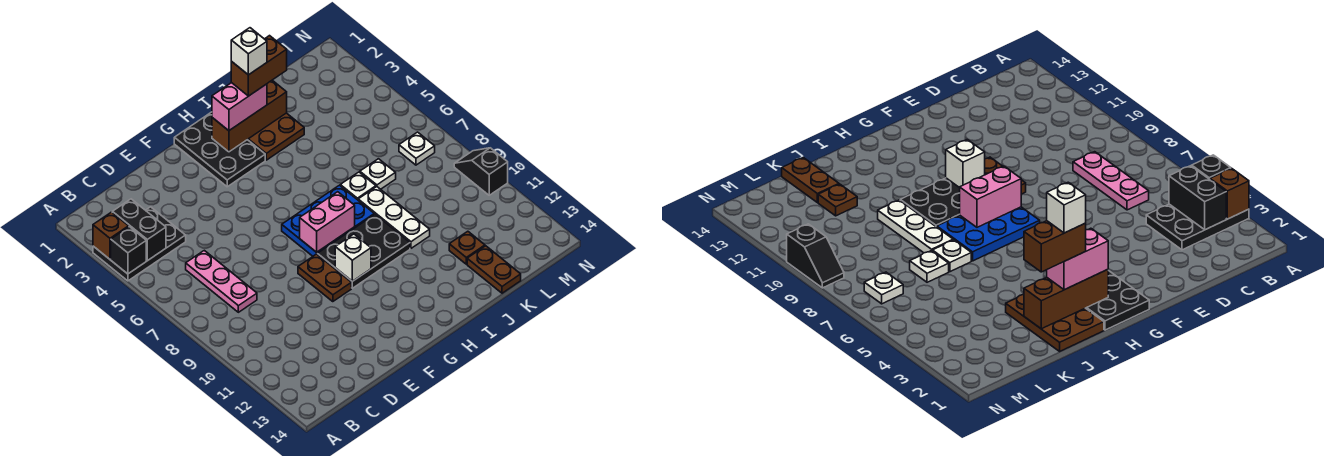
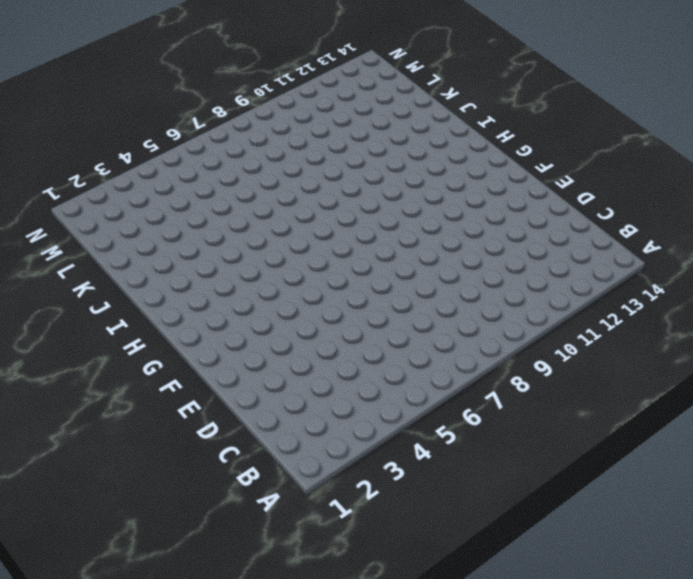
none -> black 2x3 plate [93,207,186,281]
none -> pink 1x3 plate [186,250,257,312]
none -> brown 1x2 plate [298,254,351,302]

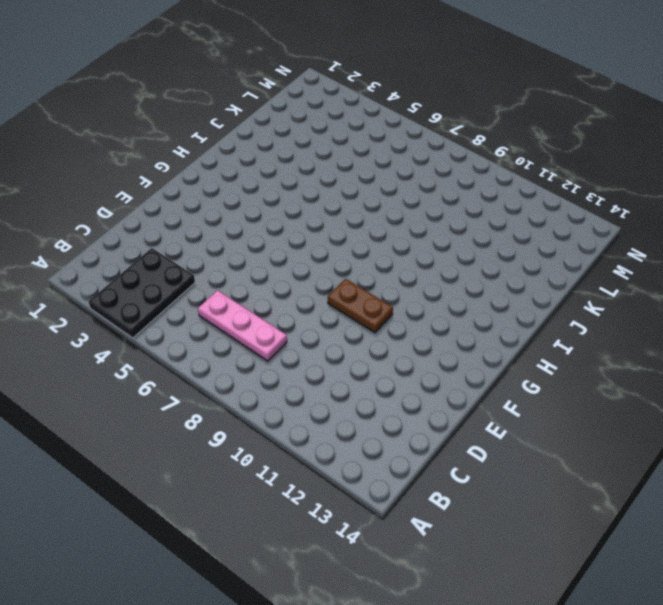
none -> black 2x3 plate [174,112,265,187]
none -> blue 2x3 plate [282,185,374,256]
none -> black 2x3 plate [317,214,410,288]

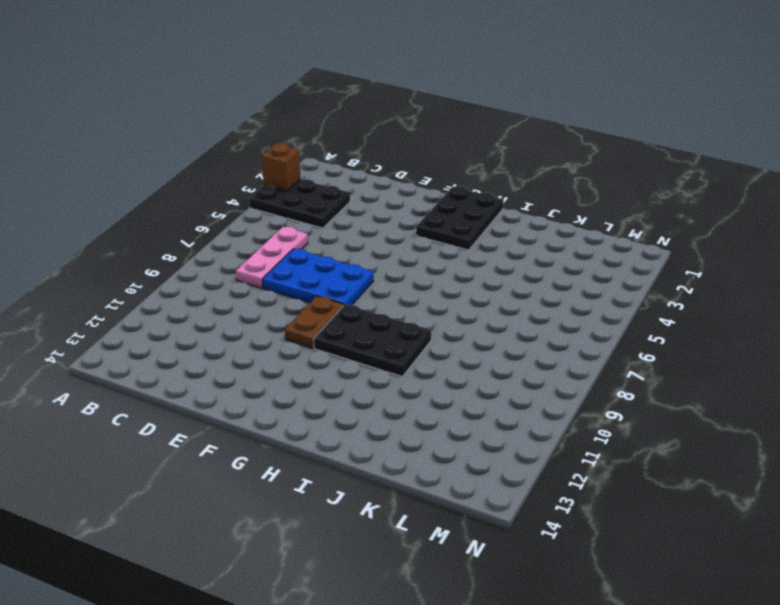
blue 2x3 plate [263,249,373,305] -> blue 2x3 plate moved to [282,185,374,256]
none -> brown 2x3 plate [248,113,304,160]
none -> white 1x1 plate [340,172,376,200]
none -> white 1x3 plate [358,187,430,248]

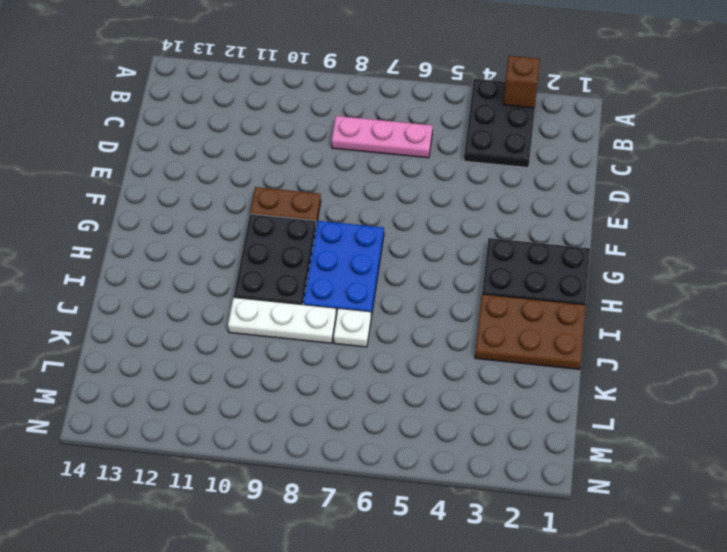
none -> white 1x1 plate [360,159,396,189]
none -> brown 1x1 plate [449,231,485,264]
none -> brown 1x2 plate [467,246,521,293]

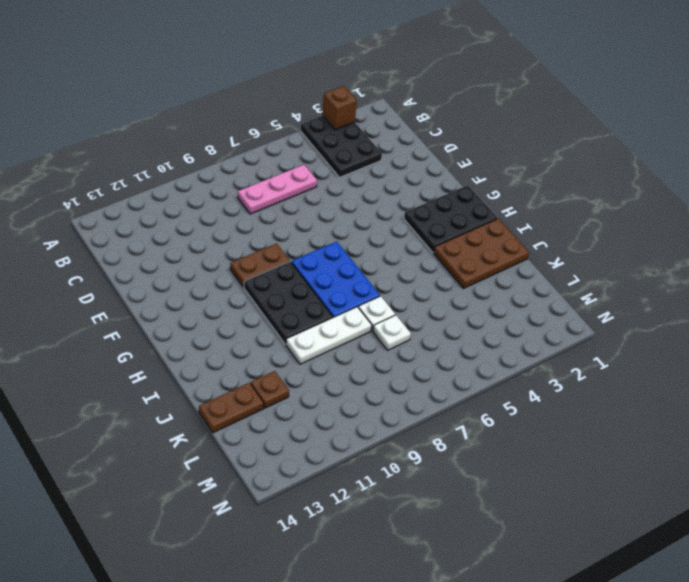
none -> white 1x1 plate [399,132,435,165]
none -> black 1x2 slope [454,148,508,195]
none -> black 1x1 brick [111,227,146,274]

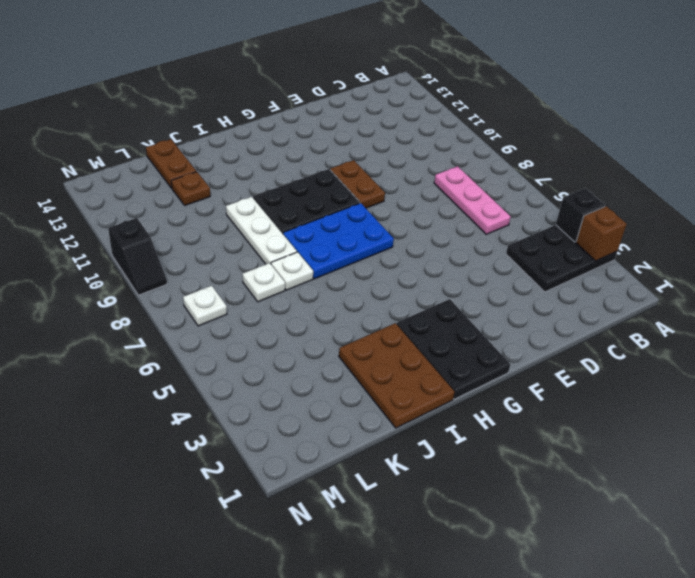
none -> black 1x2 brick [112,199,166,261]
none -> pink 1x2 brick [300,192,355,252]
none -> white 1x1 brick [335,234,371,281]

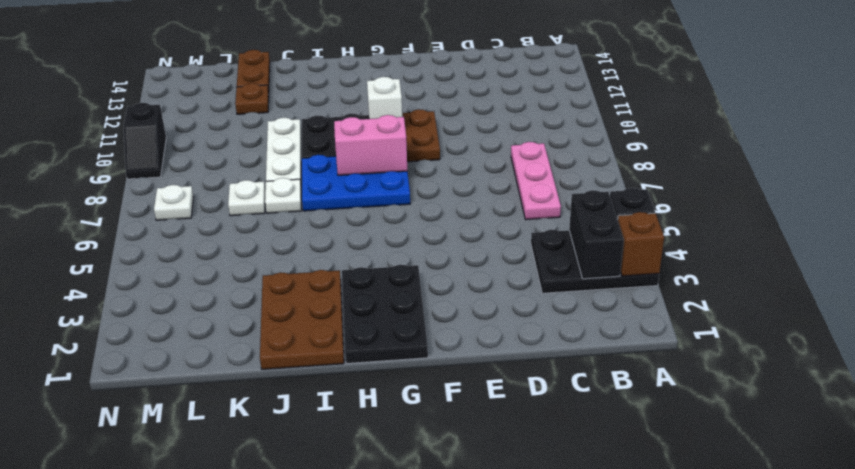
none -> brown 1x3 brick [212,80,287,152]
none -> pink 1x2 brick [212,83,267,131]
none -> brown 1x2 brick [231,36,287,96]

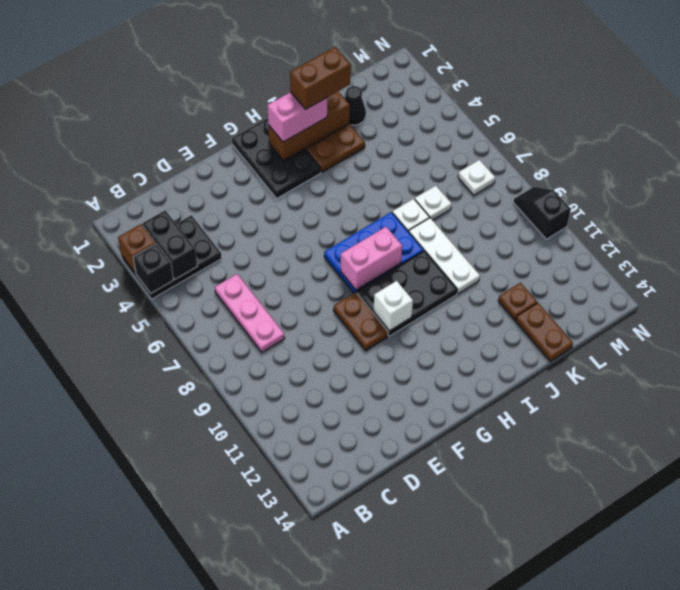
black 1x1 cone [345,86,366,125] -> none
none -> white 1x1 brick [231,28,267,75]

